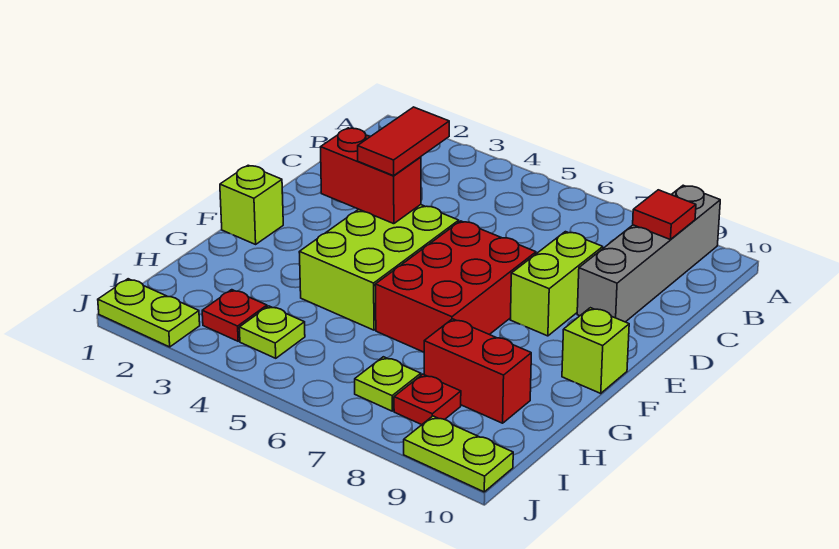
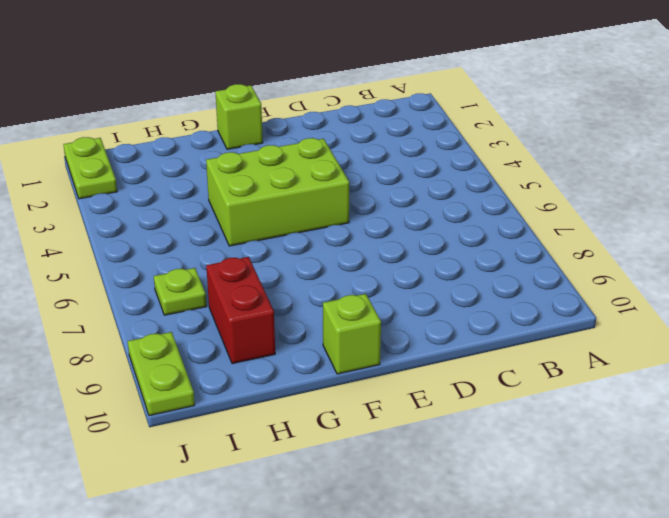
none -> grey 1x4 brick [577,185,720,322]
none -> lime 1x2 brick [510,232,603,336]
none -> red 2x3 brick [375,221,536,352]

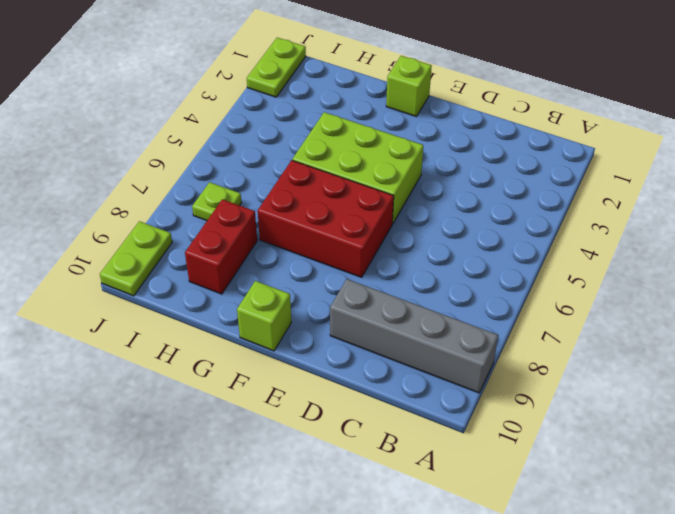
none -> lime 1x2 brick [510,232,603,336]
none -> red 1x1 plate [202,290,267,341]
none -> lime 1x1 plate [239,306,305,358]

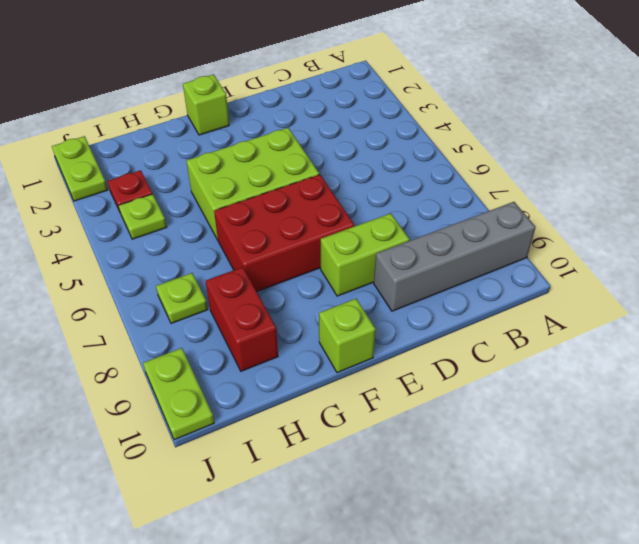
none -> red 1x1 plate [394,374,461,425]
none -> red 1x1 tile [633,190,696,239]
none -> red 1x2 brick [321,128,421,224]

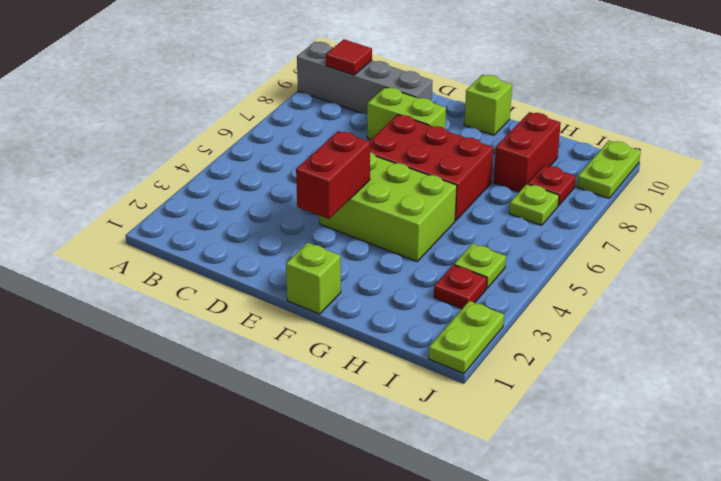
none -> red 1x2 tile [358,107,449,176]

